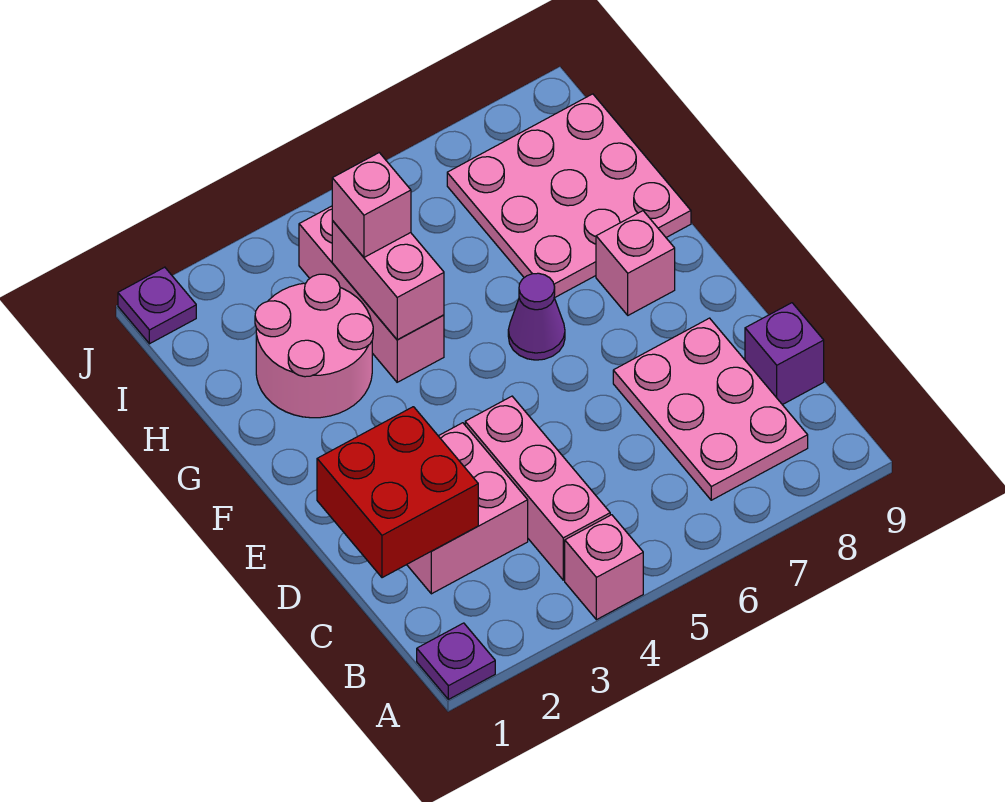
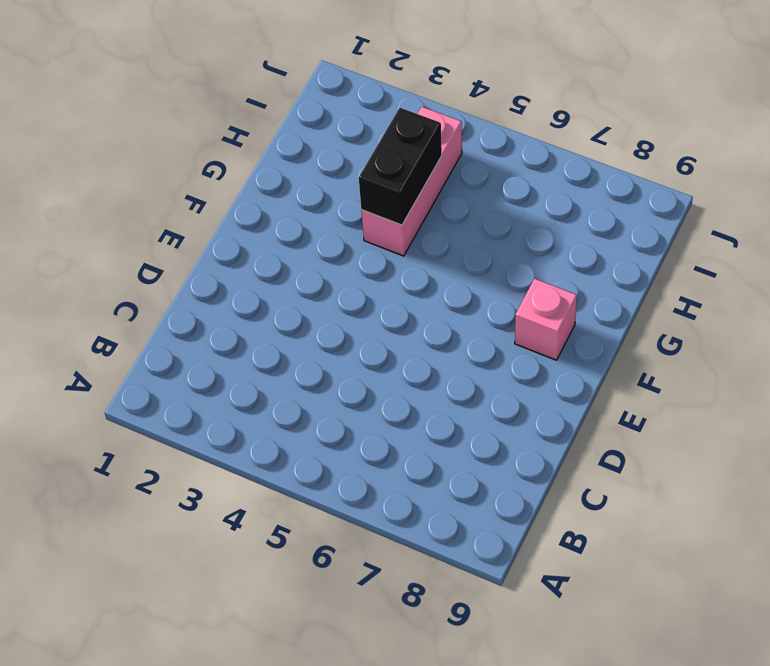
black 1x2 brick [359,108,442,225] -> pink 1x2 brick [332,221,444,340]
none -> purple 1x1 plate [417,623,495,699]
none -> pink 1x1 brick [565,515,643,620]
none -> pink 1x3 brick [465,396,610,580]

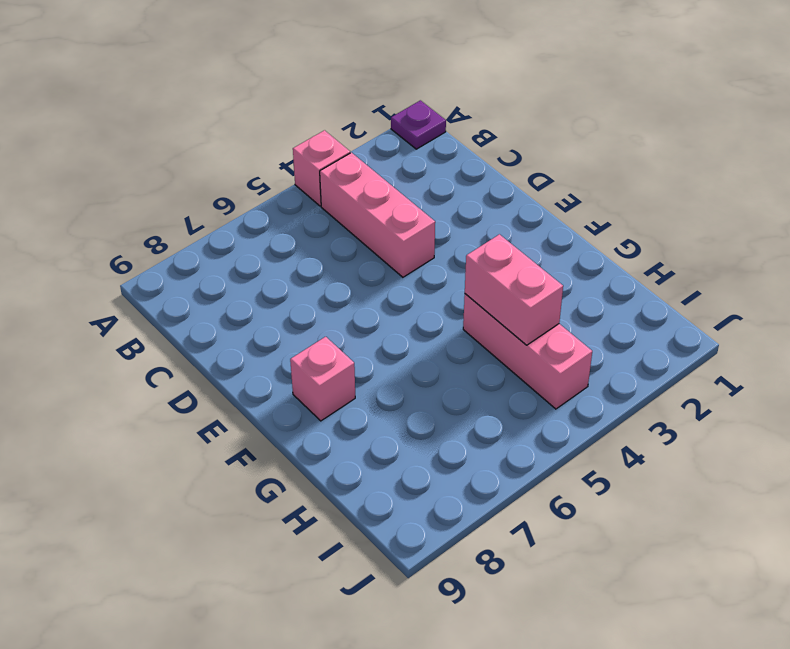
none -> pink 2x3 plate [613,318,808,500]
none -> pink 2x2 brick [407,423,528,594]
none -> purple 1x1 brick [745,303,824,405]

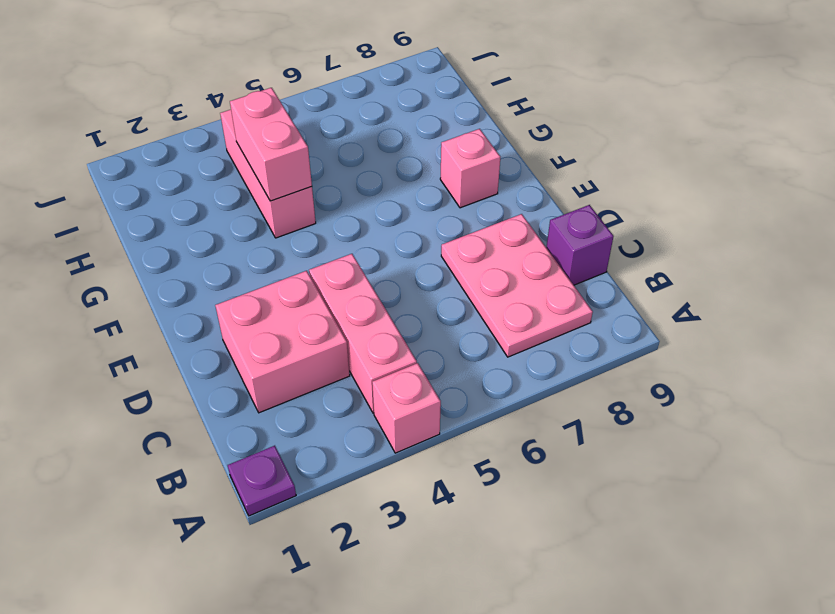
none -> purple 1x1 cone [508,273,565,360]
none -> pink 2x2 round brick [255,274,373,418]
none -> pink 3x3 plate [447,94,691,298]

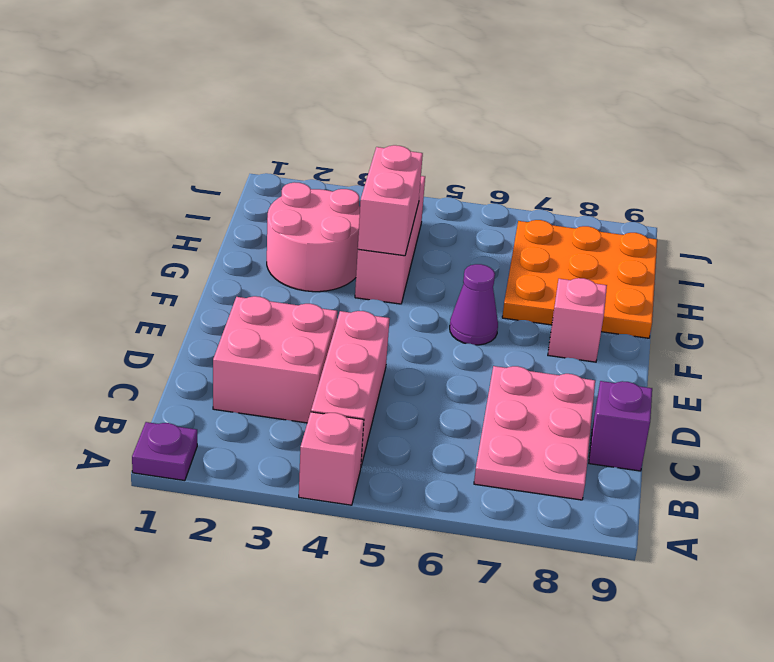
orange 3x3 plate [502,220,657,338] -> pink 3x3 plate [447,94,691,298]
none -> purple 1x1 plate [118,267,196,344]
none -> red 2x2 brick [317,407,478,578]
none -> pink 1x1 brick [332,153,411,257]

